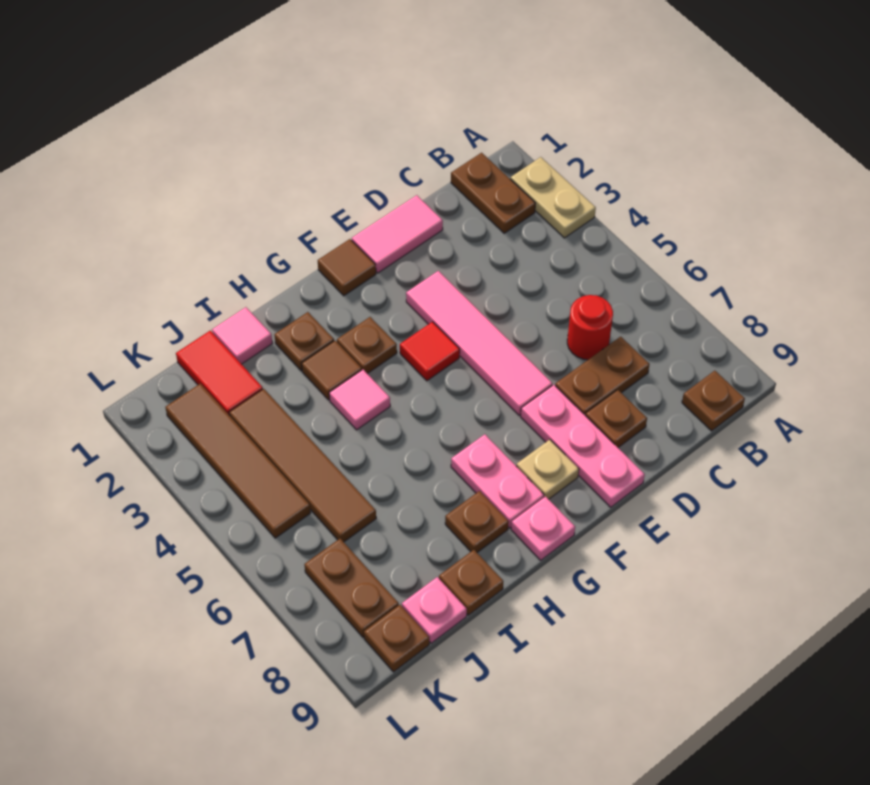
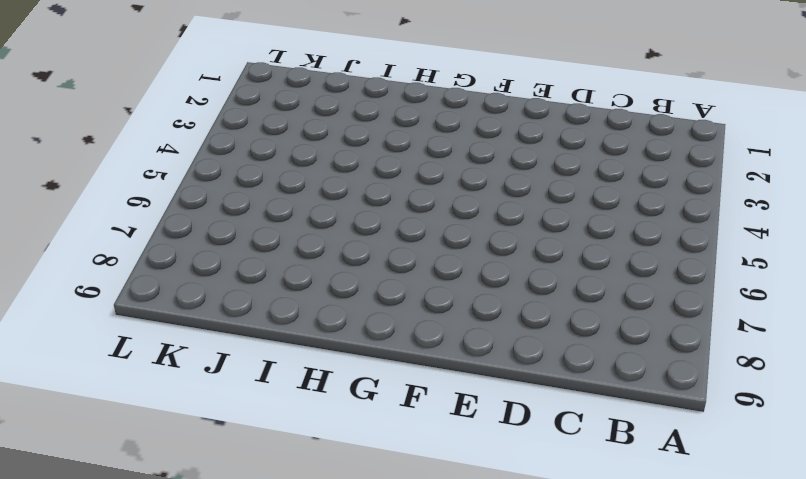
none -> tan 1x2 plate [510,157,596,238]
none -> brown 1x2 plate [451,153,535,233]
none -> brown 1x1 plate [682,371,745,431]

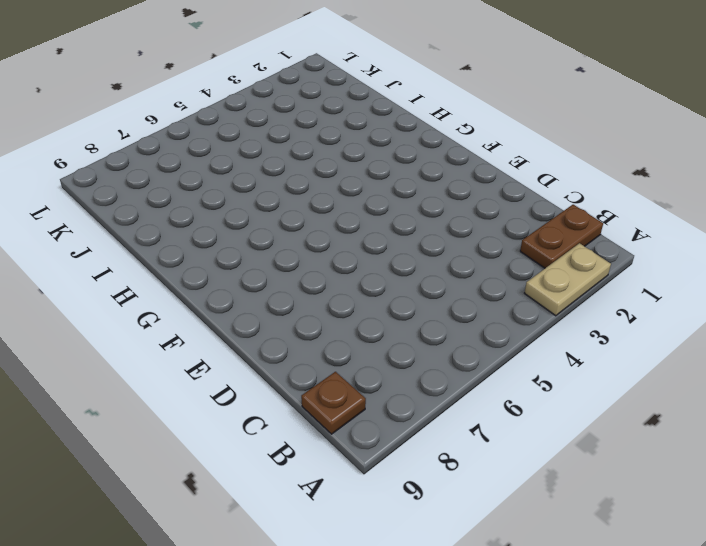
none -> red 1x1 round brick [567,295,613,360]
none -> brown 1x2 plate [555,337,650,415]
none -> pink 1x2 tile [352,195,443,273]

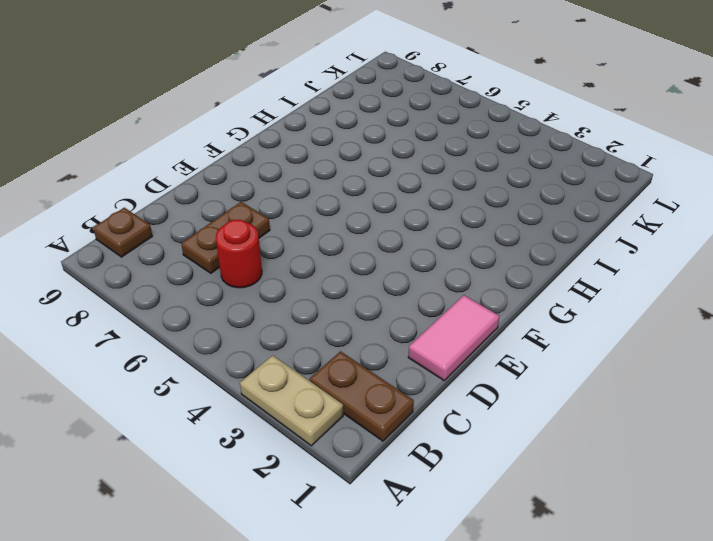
none -> brown 1x1 plate [585,390,647,447]
none -> pink 1x4 tile [406,271,552,415]
none -> pink 1x3 plate [521,385,645,507]

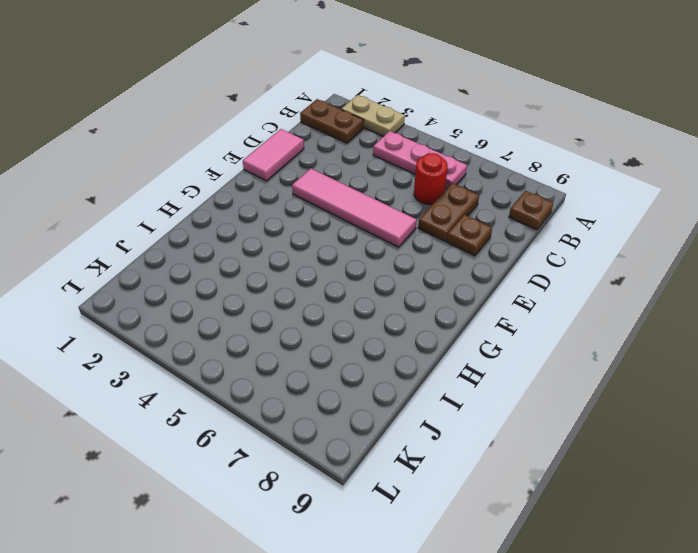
pink 1x3 plate [373,131,467,189] -> pink 1x3 plate moved to [521,385,645,507]
none -> brown 1x1 tile [318,239,376,296]
none -> red 1x1 tile [400,322,460,381]
none -> tan 1x1 plate [516,440,579,499]

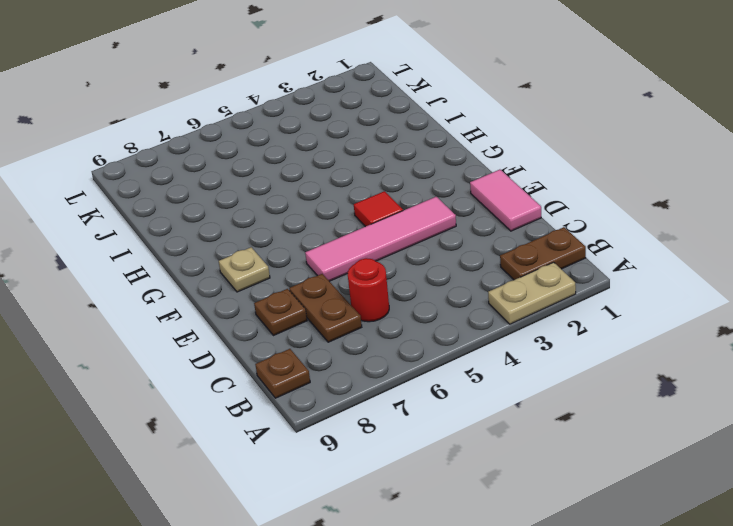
none -> pink 1x3 plate [521,385,645,507]
none -> brown 1x1 tile [318,239,376,296]
none -> brown 1x1 plate [337,317,397,374]

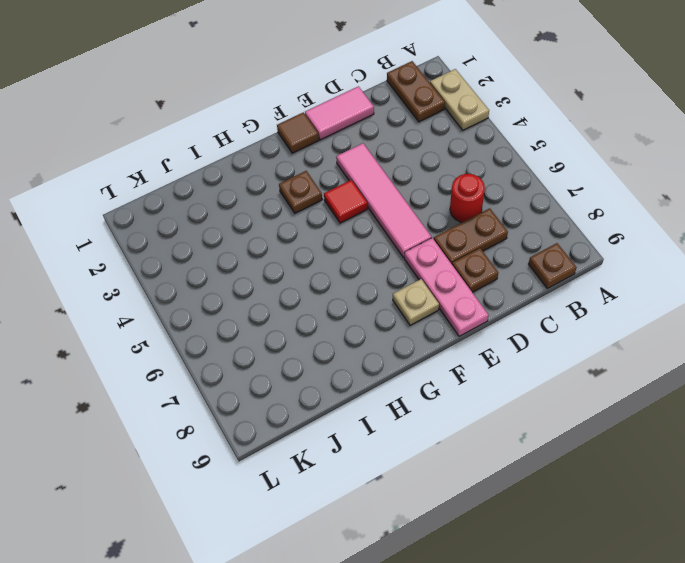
none -> pink 1x2 plate [451,434,544,528]
none -> pink 1x1 plate [511,496,575,560]
none -> brown 1x1 plate [274,312,334,371]

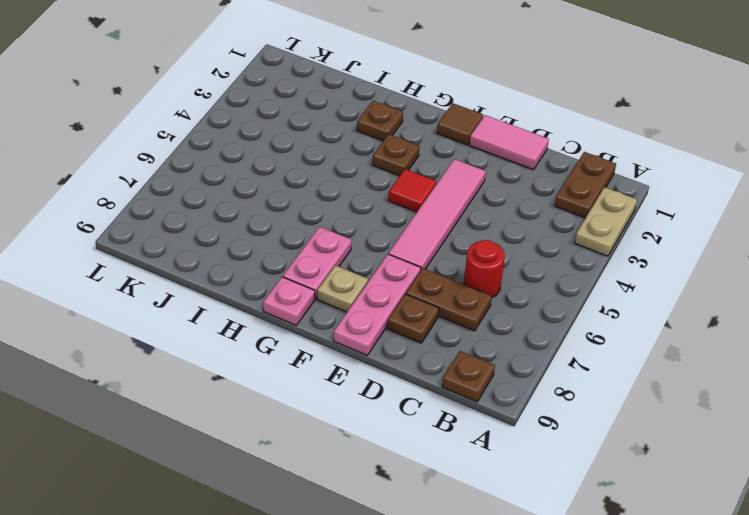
none -> brown 1x1 tile [302,341,362,400]
none -> pink 1x1 tile [329,370,390,430]
none -> brown 1x1 plate [445,491,509,552]

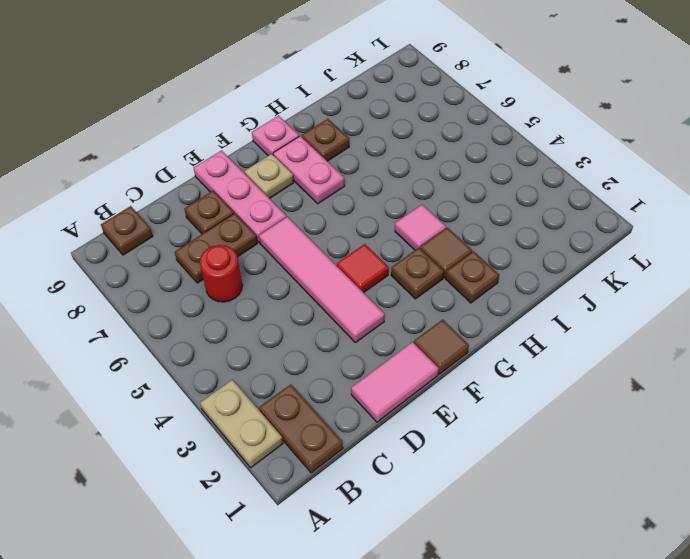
none -> pink 1x1 tile [212,307,272,364]
none -> brown 1x1 plate [439,550,503,615]
none -> red 1x2 tile [176,331,263,416]

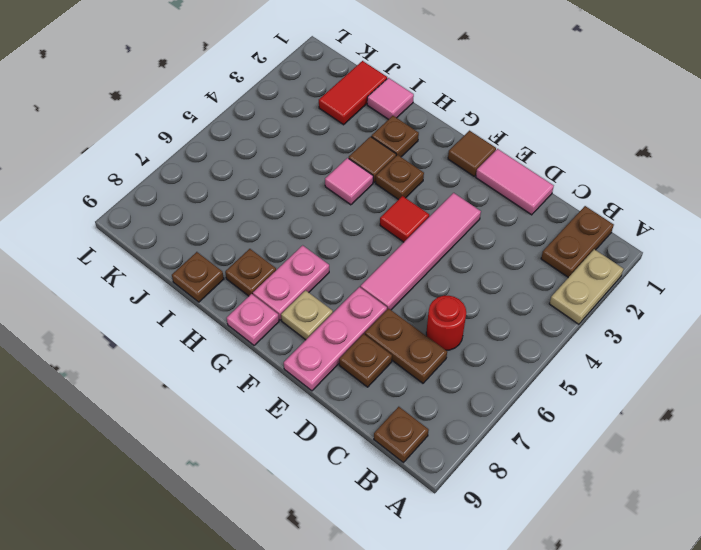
none -> brown 1x4 tile [229,389,376,542]
none -> pink 1x1 plate [402,577,467,643]
none -> brown 1x4 tile [165,384,311,538]

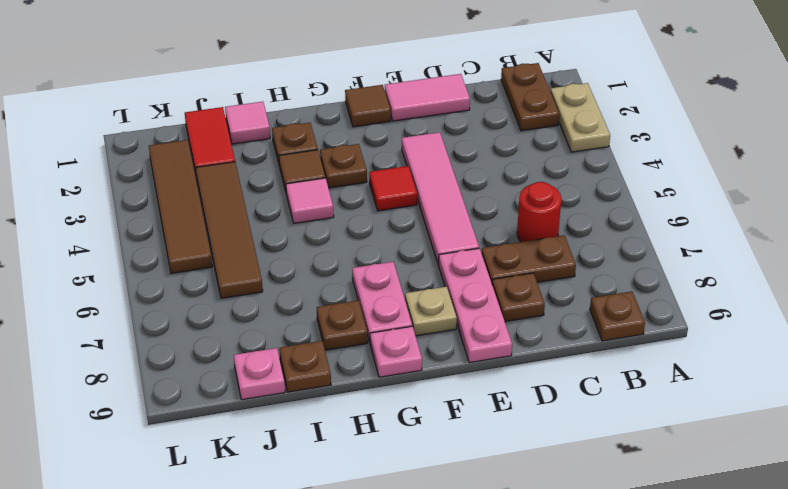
none -> brown 1x2 plate [304,539,399,637]
none -> brown 1x1 plate [364,605,429,672]

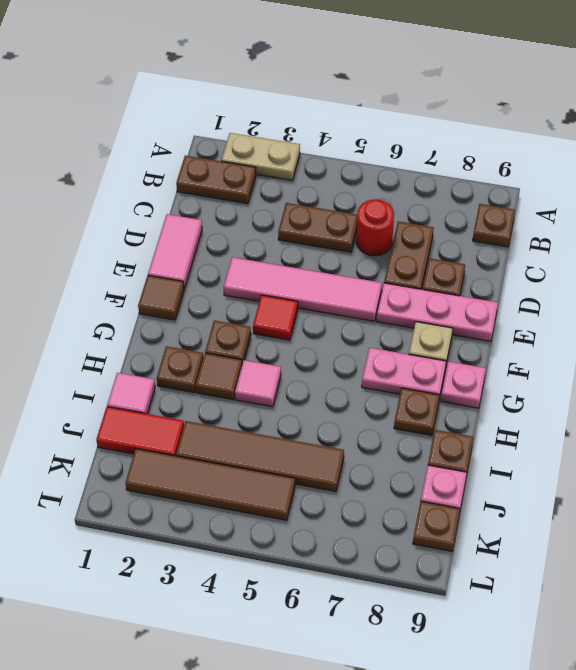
brown 1x2 plate [278,203,357,252] -> brown 1x2 plate moved to [304,539,399,637]

